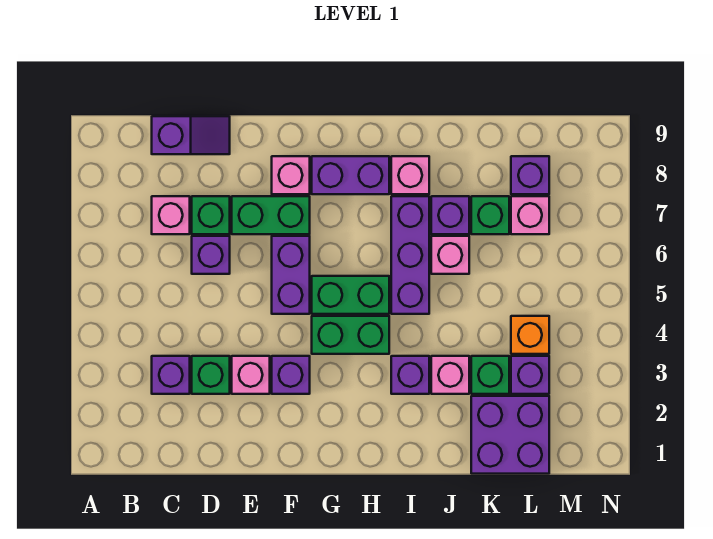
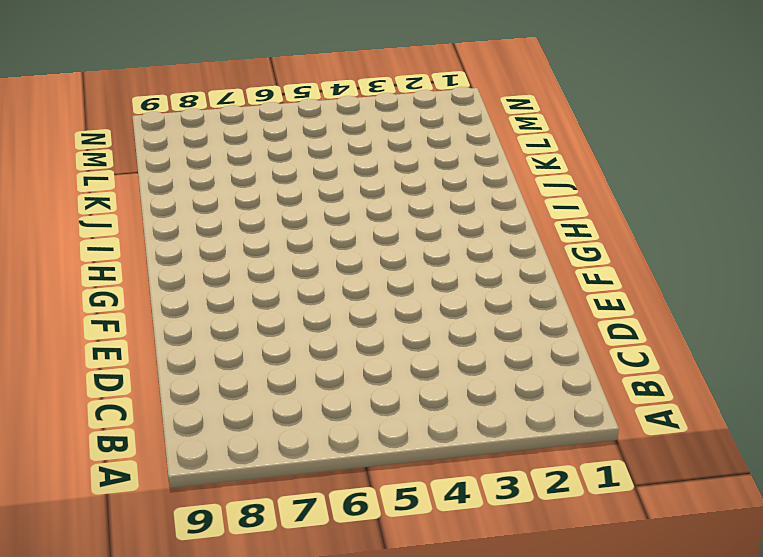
none -> purple 1x1 brick [152,356,190,394]
none -> pink 1x1 brick [152,196,190,234]
none -> purple 1x2 slope [152,116,230,154]

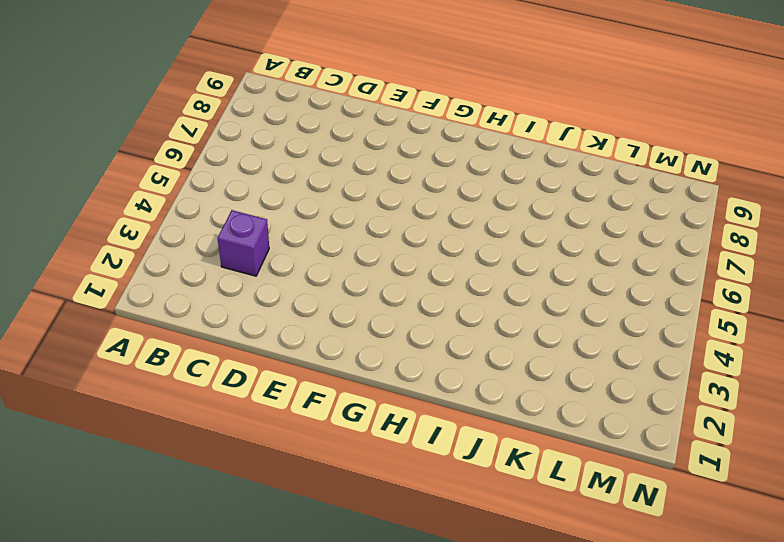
none -> pink 1x1 brick [152,196,190,234]
none -> purple 1x2 slope [152,116,230,154]
none -> green 1x1 brick [192,356,230,394]

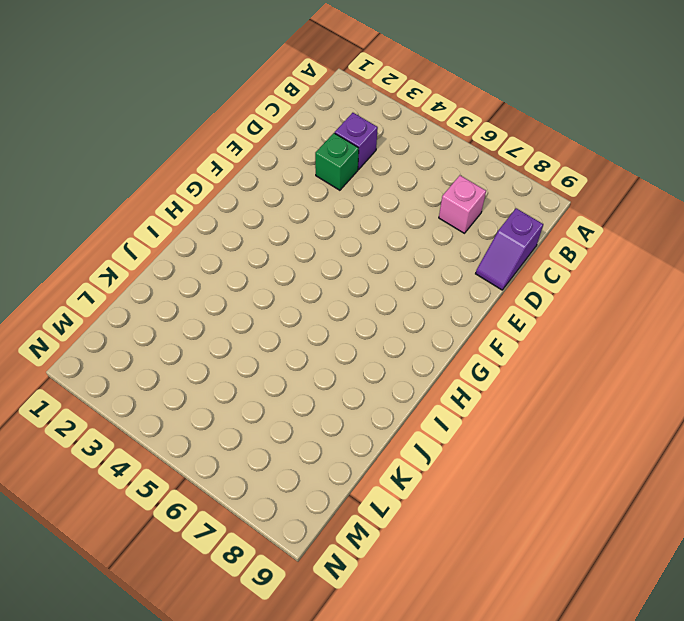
none -> purple 1x1 brick [192,236,230,274]
none -> green 1x1 brick [192,196,230,234]
none -> pink 1x1 brick [232,356,270,394]

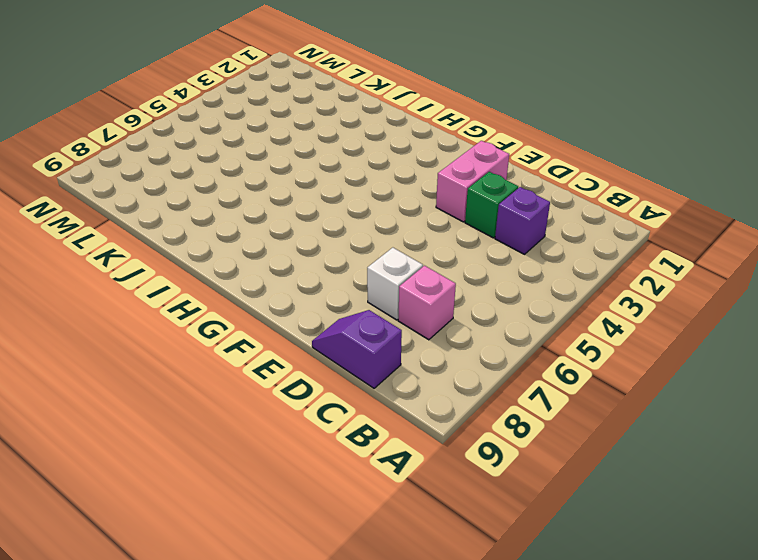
white 1x1 brick [367,248,423,320] -> green 1x1 brick [192,196,230,234]
pink 1x2 brick [436,141,509,222] -> pink 1x1 brick [232,356,270,394]
none -> purple 1x1 brick [192,236,230,274]
none -> green 1x2 brick [232,196,310,234]
none -> purple 1x1 brick [272,356,310,394]

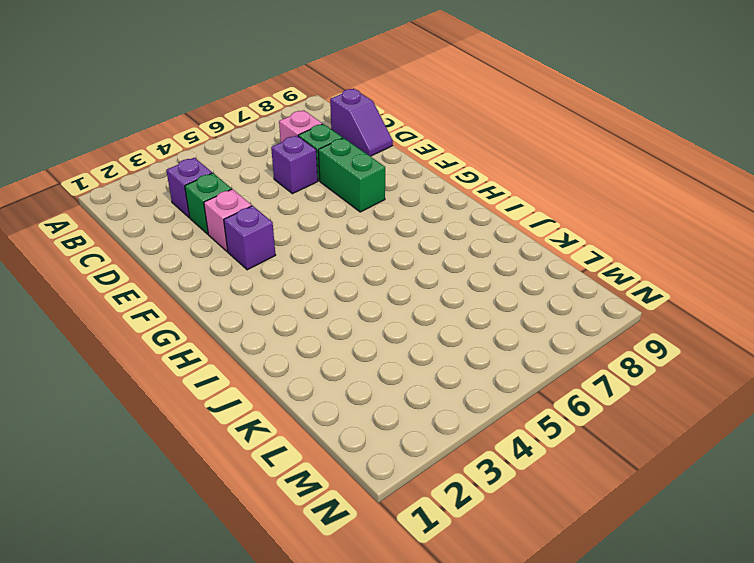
none -> purple 1x2 brick [272,236,310,314]
none -> pink 1x1 brick [272,156,310,194]
none -> green 1x2 brick [312,316,389,354]

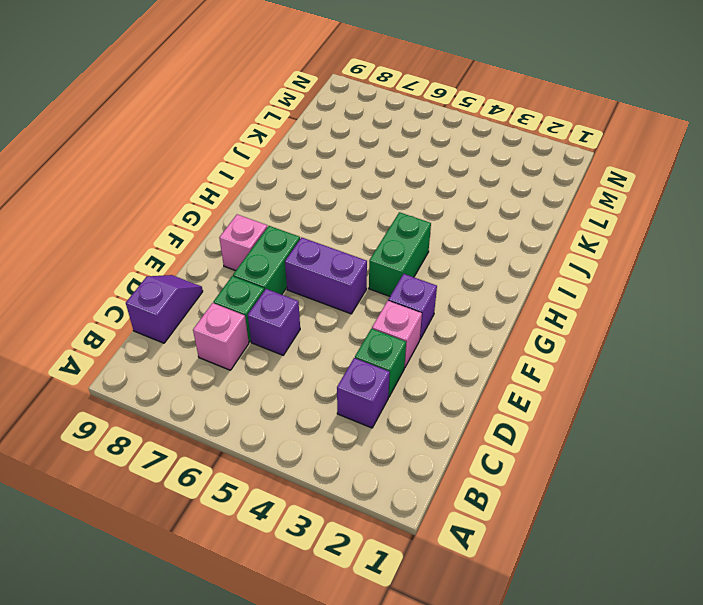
none -> green 1x2 brick [312,276,389,314]
none -> purple 1x2 brick [312,156,389,194]
none -> purple 1x1 brick [391,356,429,394]

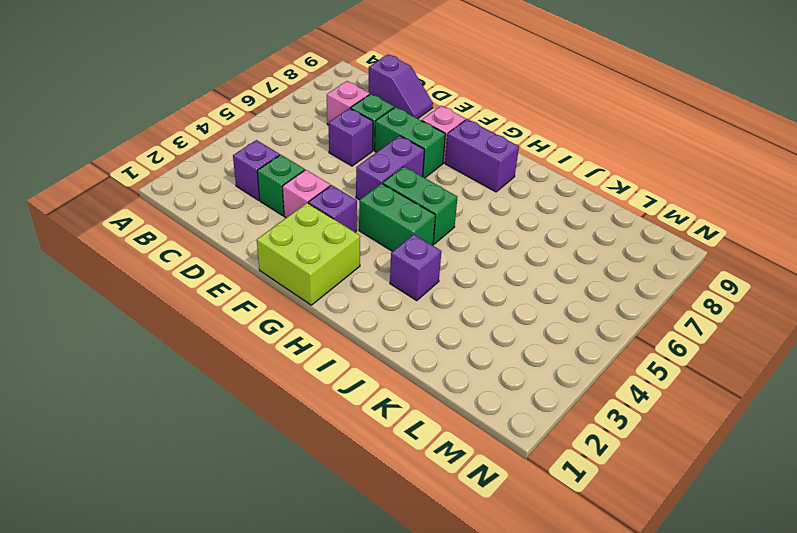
lime 2x2 brick [257,203,360,305] -> none
none -> purple 1x3 brick [391,196,429,314]
none -> pink 1x1 brick [391,156,429,194]
none -> pink 1x1 brick [431,356,469,394]

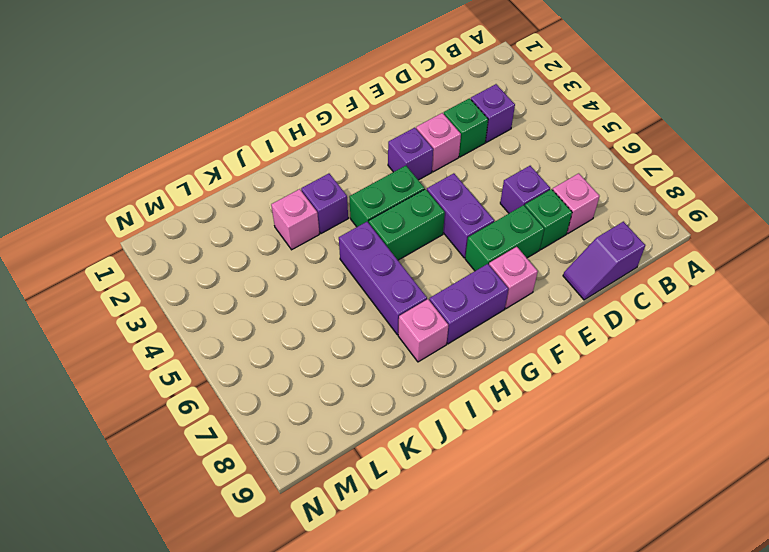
none -> pink 1x1 brick [431,236,469,274]
none -> purple 1x1 brick [431,196,469,234]
none -> purple 2x2 brick [471,396,549,474]

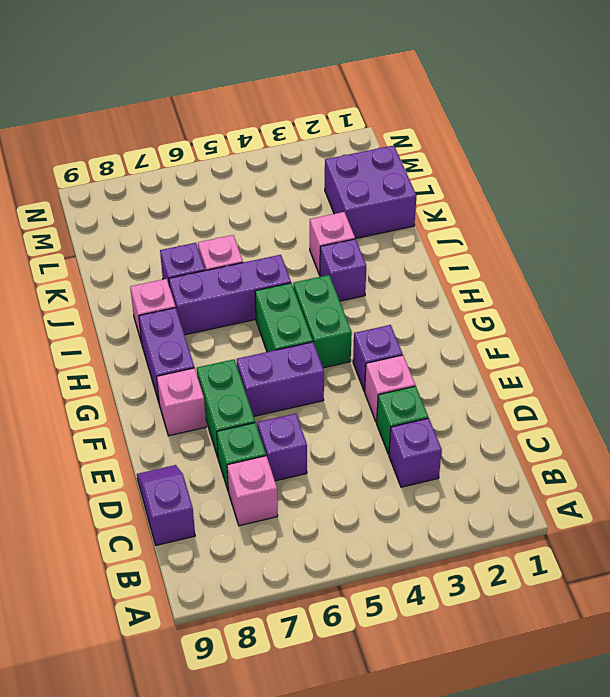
none -> green 1x1 brick [471,356,509,394]
none -> green 1x1 brick [471,196,509,234]
none -> purple 1x1 brick [511,356,549,394]

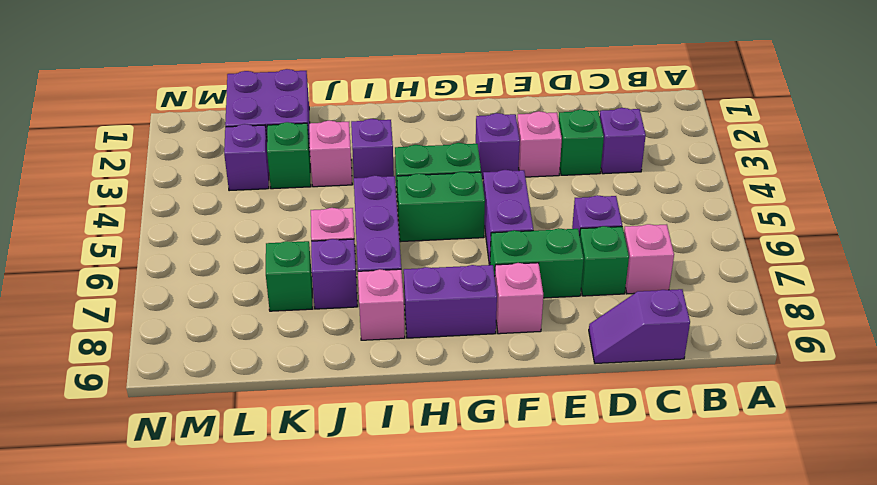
none -> orange 1x1 brick [511,316,549,354]
none -> pink 1x1 brick [511,196,549,234]
none -> purple 1x1 brick [511,156,549,194]

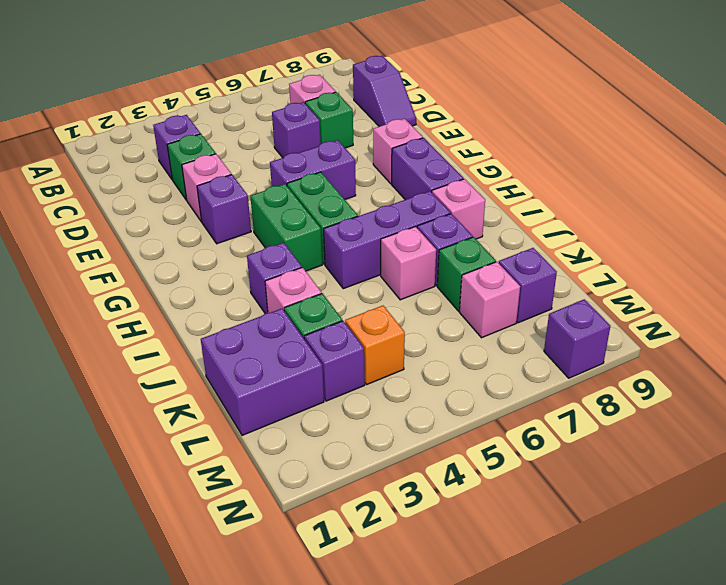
purple 1x1 brick [544,299,610,378] -> none
none -> green 1x2 brick [232,196,310,234]

